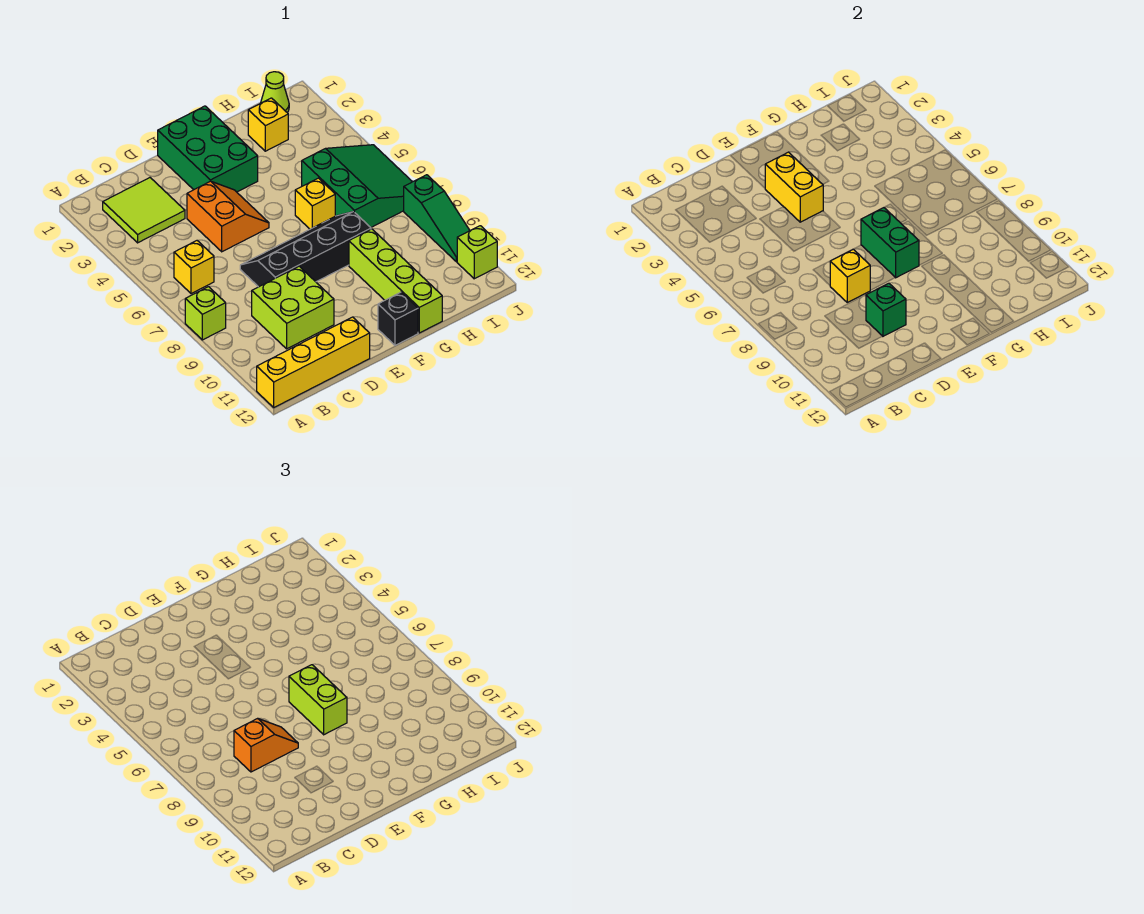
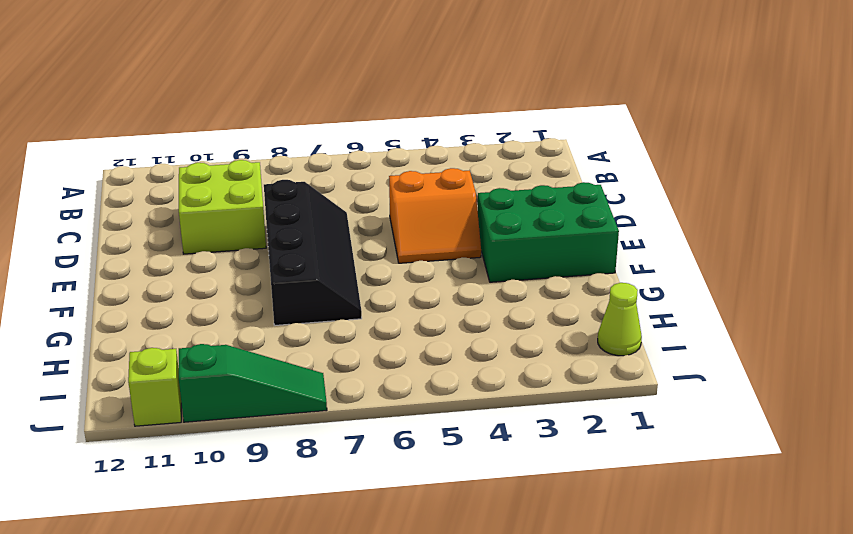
green 1x3 slope [179,344,327,422] -> green 1x3 slope turned to [404,175,470,262]
none -> lime 1x1 brick [185,287,226,340]
none -> yellow 1x4 brick [257,317,370,407]
none -> lime 2x2 tile [103,178,185,243]

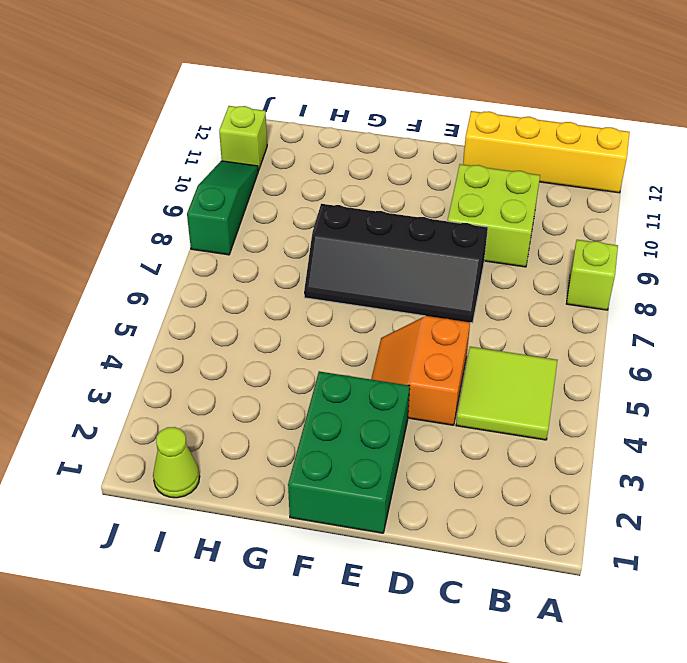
lime 2x2 tile [456,347,557,440] -> lime 2x2 tile moved to [103,178,185,243]
none -> yellow 1x1 brick [174,241,214,294]
none -> black 1x1 brick [378,292,418,345]
none -> yellow 1x1 brick [295,178,335,229]

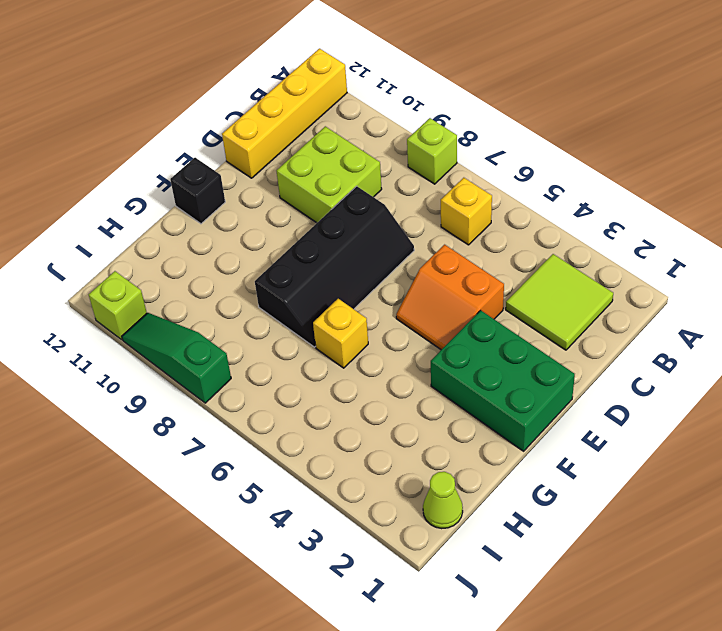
none -> lime 1x4 brick [349,229,442,333]
none -> yellow 1x1 brick [248,98,288,151]
none -> green 3x3 slope [302,145,412,227]

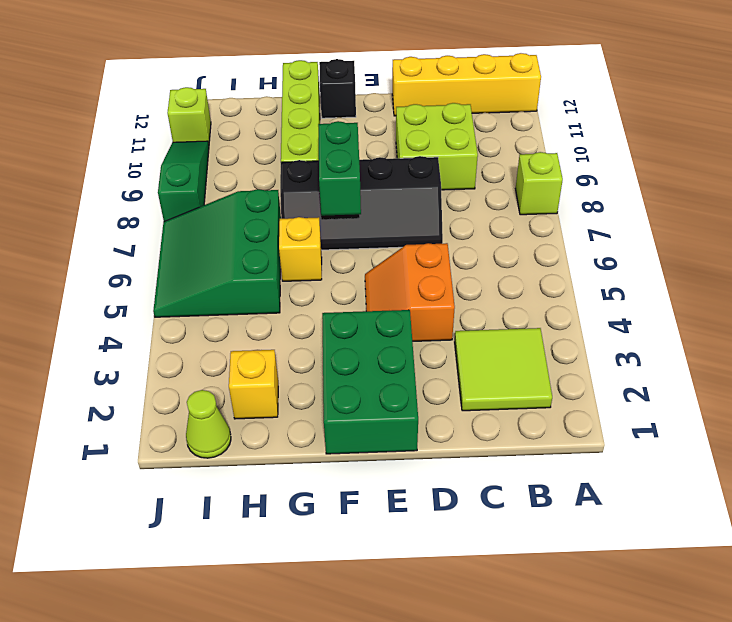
none -> yellow 1x1 brick [174,241,214,294]
none -> yellow 1x1 brick [830,249,870,302]
none -> green 1x1 brick [866,283,906,336]

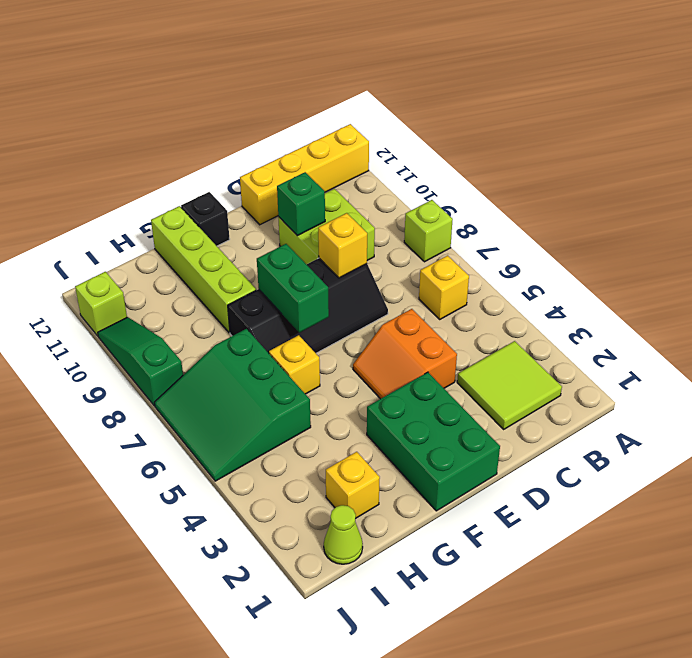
none -> yellow 1x2 brick [765,152,823,222]
none -> orange 1x2 slope [234,718,298,772]
none -> lime 1x2 brick [289,665,347,735]

